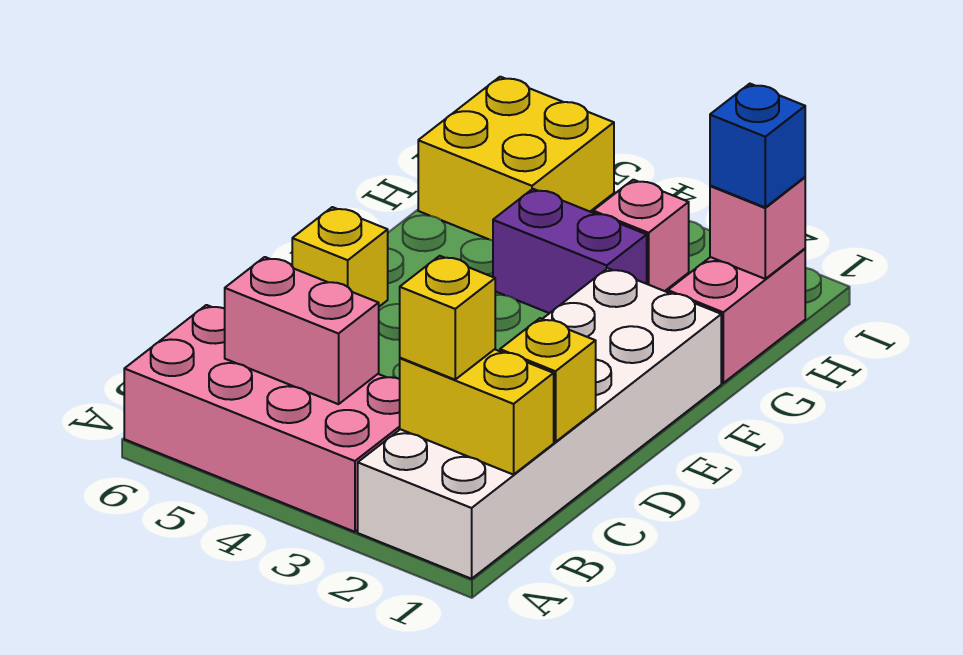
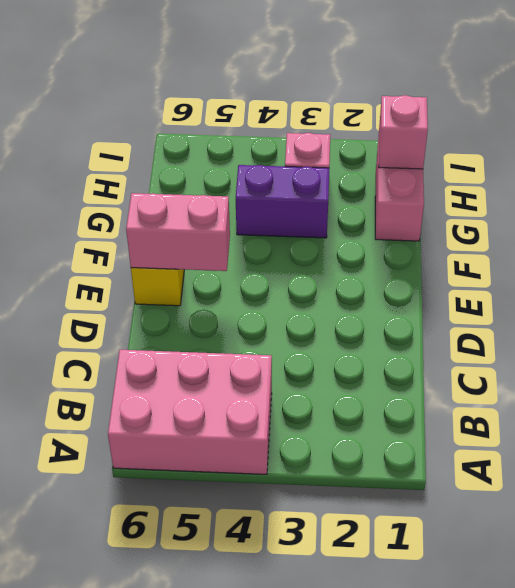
pink 2x3 brick [108,350,272,474] -> pink 2x4 brick [124,305,400,532]
pink 1x2 brick [126,193,230,271] -> pink 1x2 brick moved to [225,257,379,404]
none -> white 2x6 brick [358,268,721,579]
none -> yellow 2x2 brick [418,77,614,240]
none -> yellow 1x2 brick [400,349,554,475]

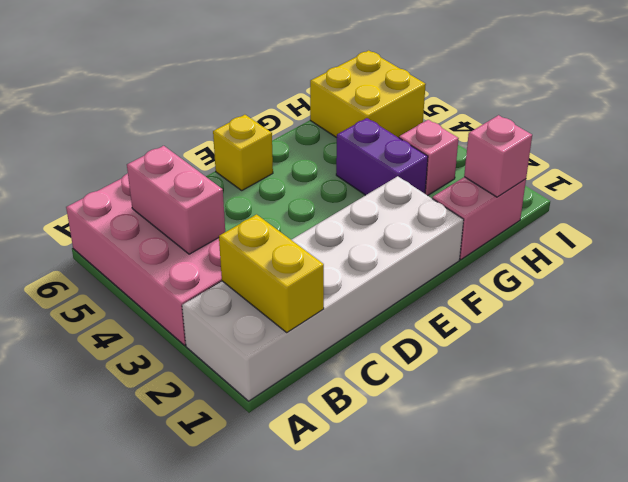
none -> yellow 1x1 brick [500,318,596,442]
none -> yellow 1x1 brick [400,256,495,380]
none -> blue 1x1 brick [710,84,805,207]

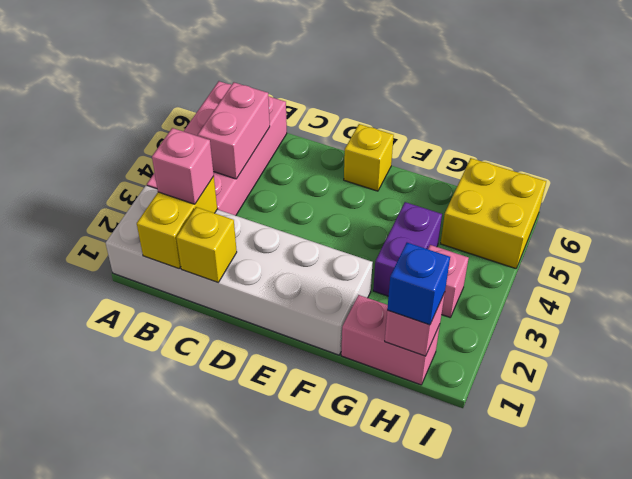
pink 1x1 brick [152,128,214,204] -> yellow 1x1 brick [400,256,495,380]

